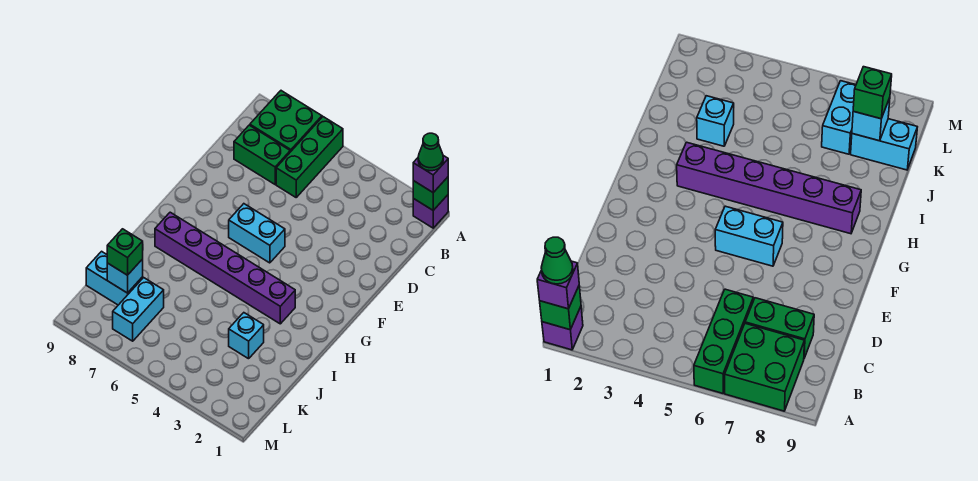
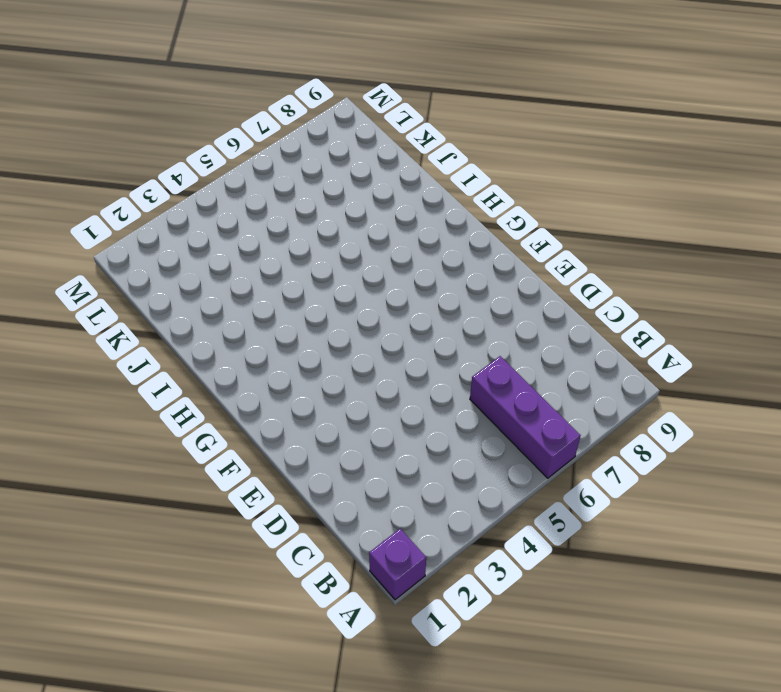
purple 1x3 brick [470,356,581,478] -> green 1x3 brick [276,117,343,197]
none -> green 2x2 brick [250,91,322,152]
none -> green 1x2 brick [234,125,290,184]
none -> cyan 1x2 brick [229,204,285,263]

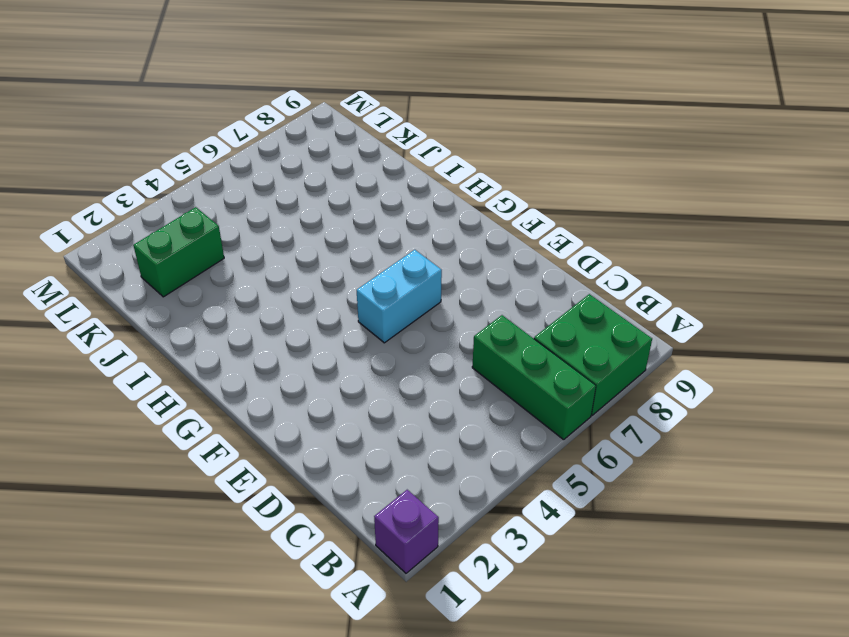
green 1x2 brick [133,207,224,297] -> green 1x2 brick moved to [234,125,290,184]
none -> purple 1x6 brick [155,212,295,324]
none -> cyan 1x1 brick [229,313,264,359]
none -> cyan 1x2 brick [113,278,164,341]

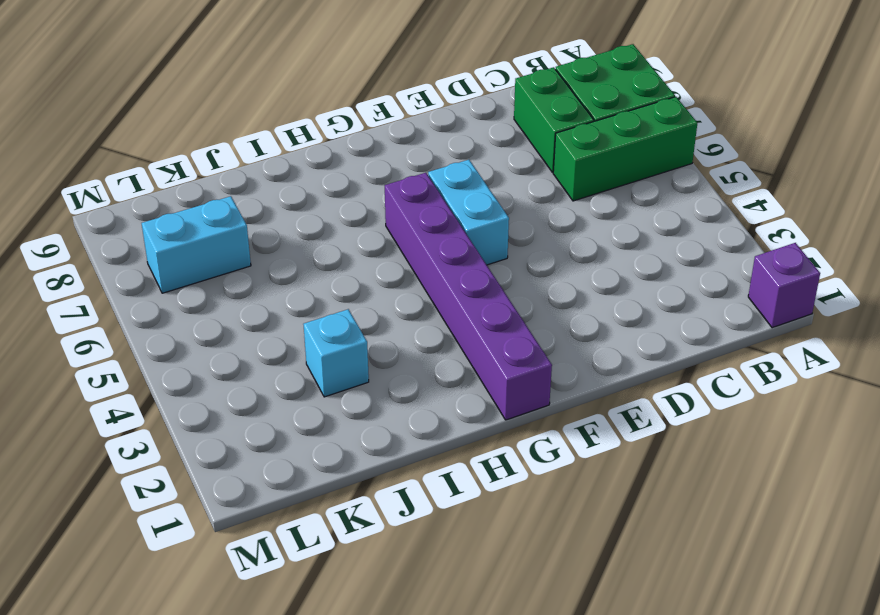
purple 1x6 brick [385,173,552,420] -> purple 1x6 brick moved to [155,212,295,324]
none -> cyan 1x2 brick [86,251,143,305]
none -> green 1x1 brick [413,177,448,210]
none -> cyan 1x1 brick [107,259,143,293]

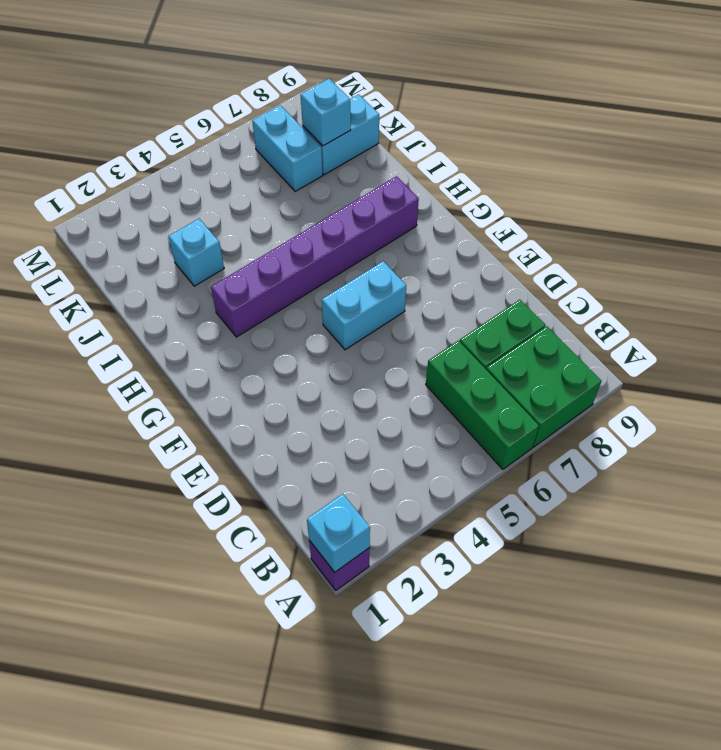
cyan 1x1 brick [307,494,370,572] -> green 1x1 brick [413,177,448,210]
none -> purple 1x1 brick [413,156,448,193]
none -> green 1x1 brick [107,229,143,275]
none -> green 1x1 cone [418,133,443,171]

